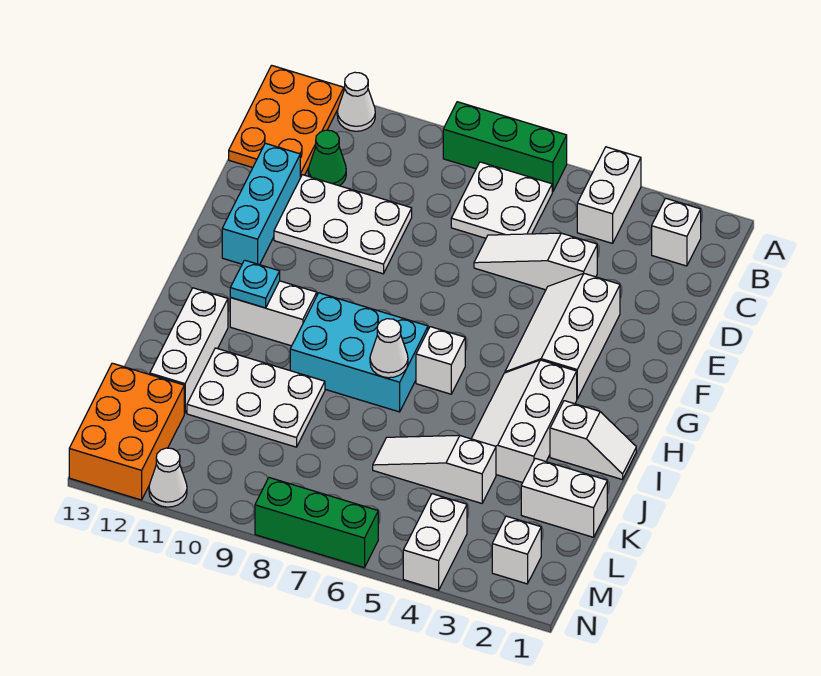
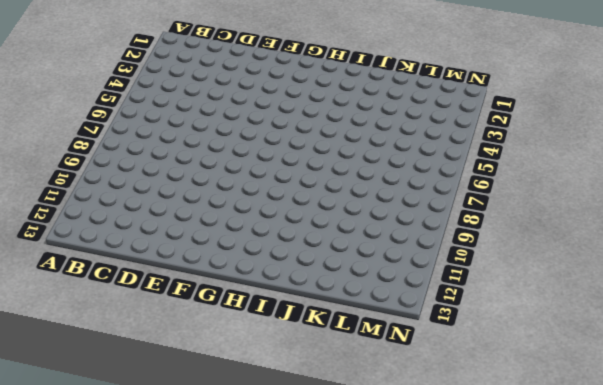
none -> white 1x2 brick [577,147,641,243]
none -> green 1x3 brick [443,102,567,192]
none -> white 1x1 cone [337,72,375,131]

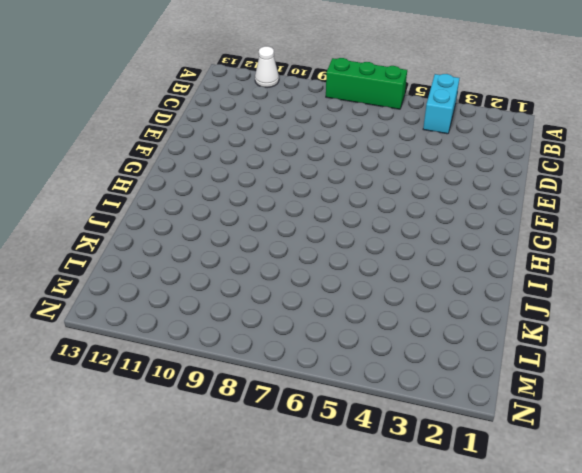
cyan 1x2 brick [423,74,460,134] -> white 1x2 brick [577,147,641,243]
none -> orange 2x3 plate [229,65,344,178]
none -> white 1x1 brick [652,198,701,266]
none -> white 2x2 plate [451,162,552,238]

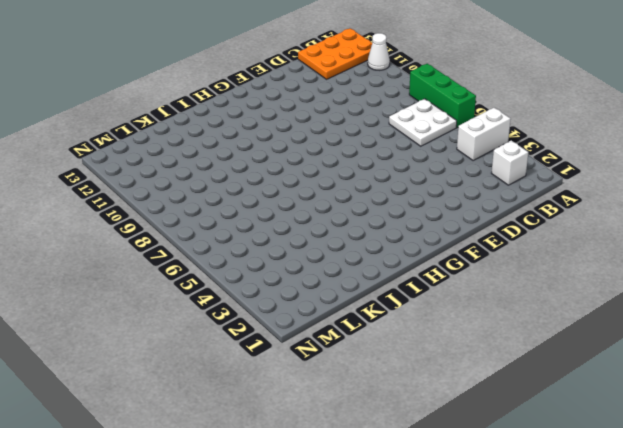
none -> green 1x1 cone [308,130,346,186]
none -> white 1x3 slope [474,233,597,290]
none -> white 2x3 plate [274,175,412,274]

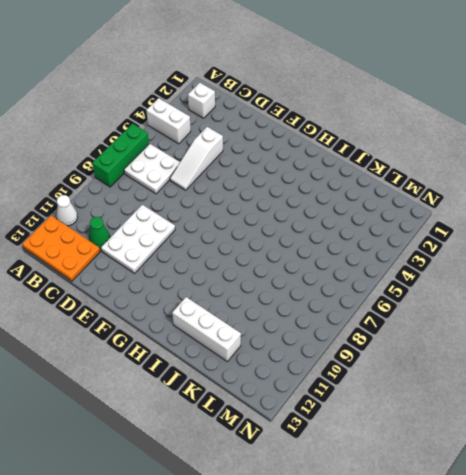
none -> cyan 1x3 brick [222,143,300,265]
none -> white 2x3 slope [505,273,620,399]
none -> white 2x3 slope [471,360,577,483]

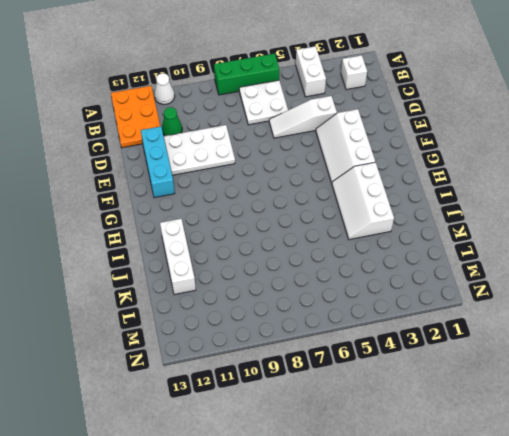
none -> white 1x1 brick [416,327,465,394]
none -> cyan 2x3 brick [290,293,428,412]
none -> white 1x2 brick [230,281,317,346]

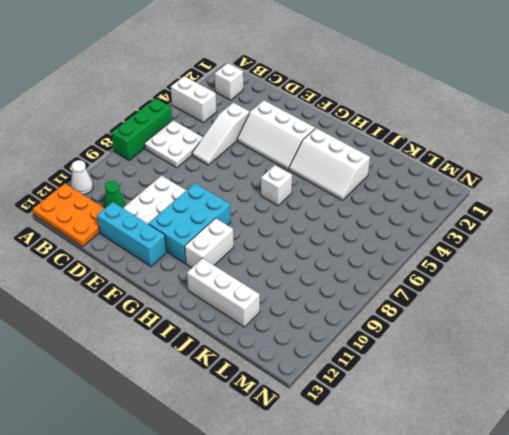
cyan 2x3 brick [148,183,231,264] -> cyan 2x3 brick moved to [290,293,428,412]
none -> white 1x2 slope [550,401,636,480]
none -> white 2x3 plate [187,348,325,447]
none -> white 1x2 brick [521,458,607,537]

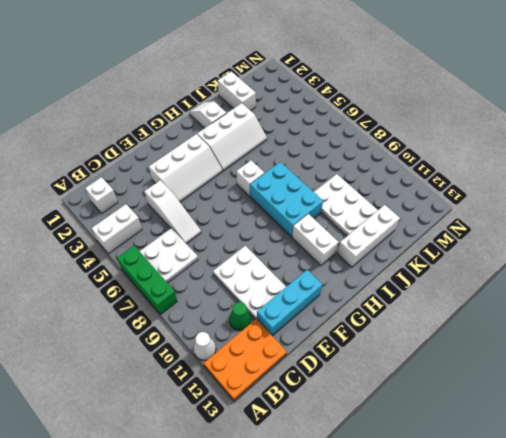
none -> white 1x3 slope [373,435,496,503]
none -> orange 2x3 brick [69,363,184,500]
none -> white 1x1 brick [492,516,541,584]

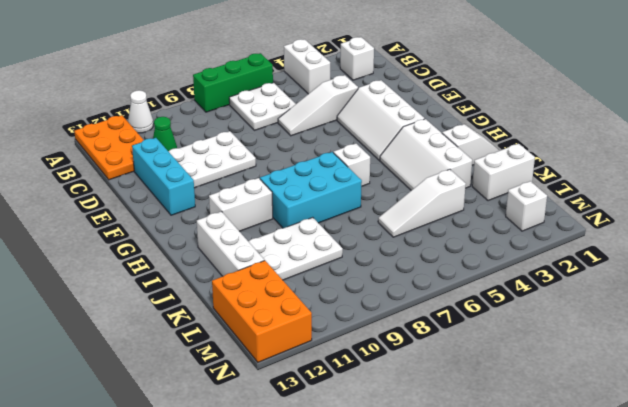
none -> white 1x2 brick [403,494,467,590]
none -> green 1x3 brick [255,478,378,568]
none -> white 1x1 cone [149,448,187,507]

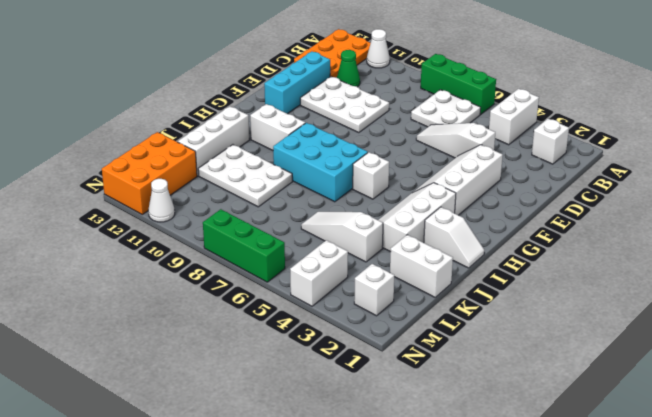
none -> cyan 1x1 plate [230,260,280,308]
none -> white 1x1 cone [370,319,408,378]

